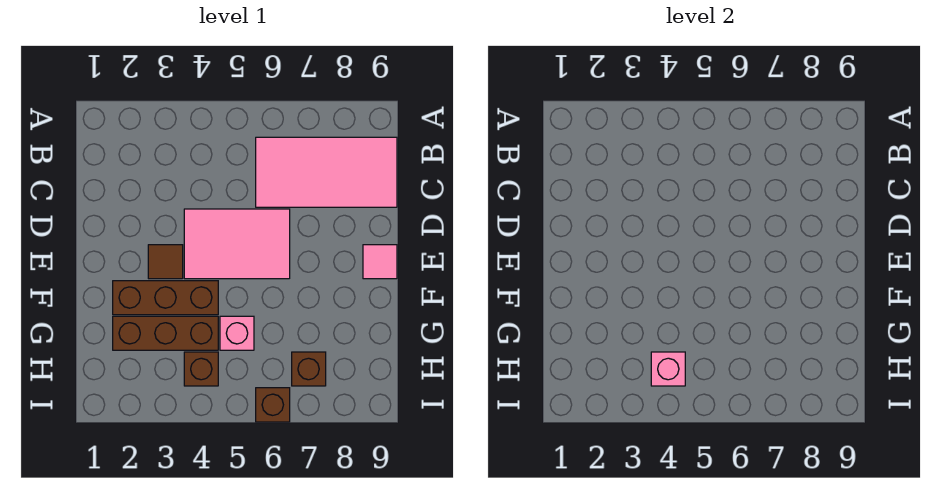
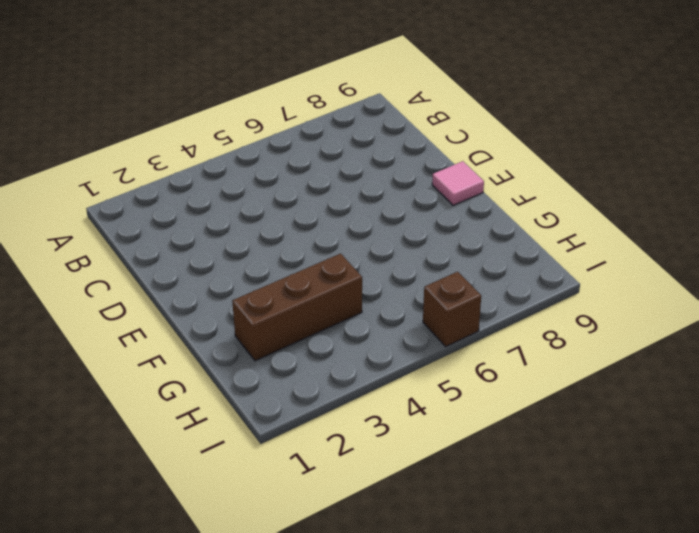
none -> pink 2x4 tile [256,137,397,207]
none -> pink 2x3 tile [184,209,290,279]

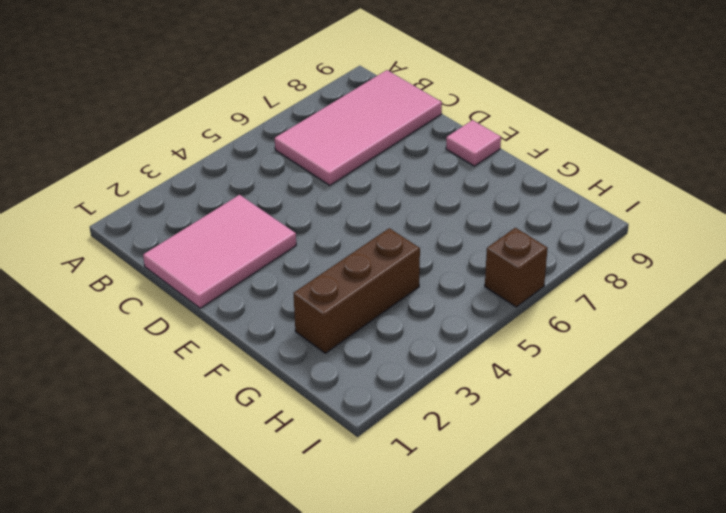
pink 2x3 tile [143,195,296,308] -> pink 2x3 tile moved to [184,209,290,279]
none -> brown 1x1 tile [148,245,183,279]
none -> brown 1x3 brick [113,281,218,315]

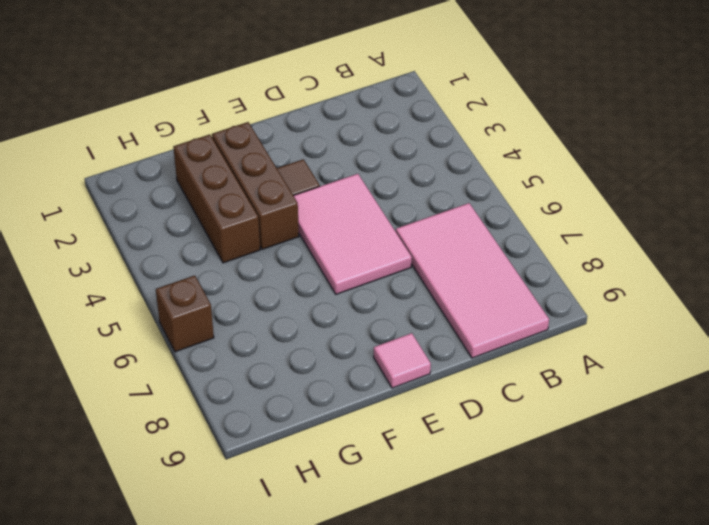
none -> pink 1x1 brick [220,316,254,350]
none -> brown 1x1 brick [184,352,218,386]

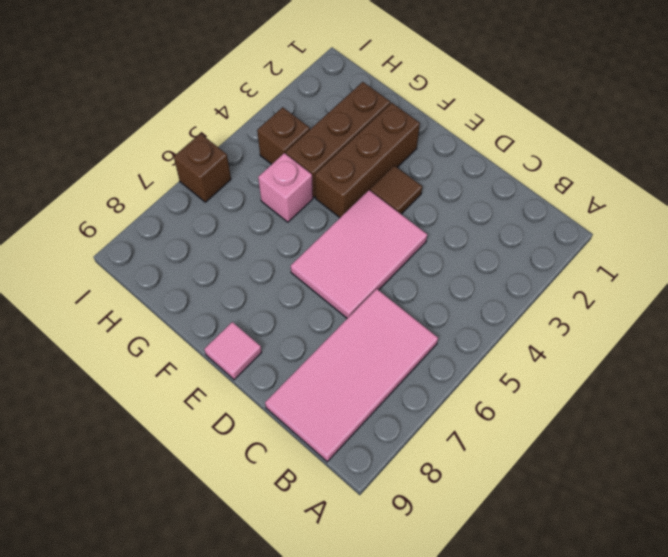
none -> brown 1x1 brick [292,352,326,386]
none -> pink 1x1 brick [651,352,685,386]

